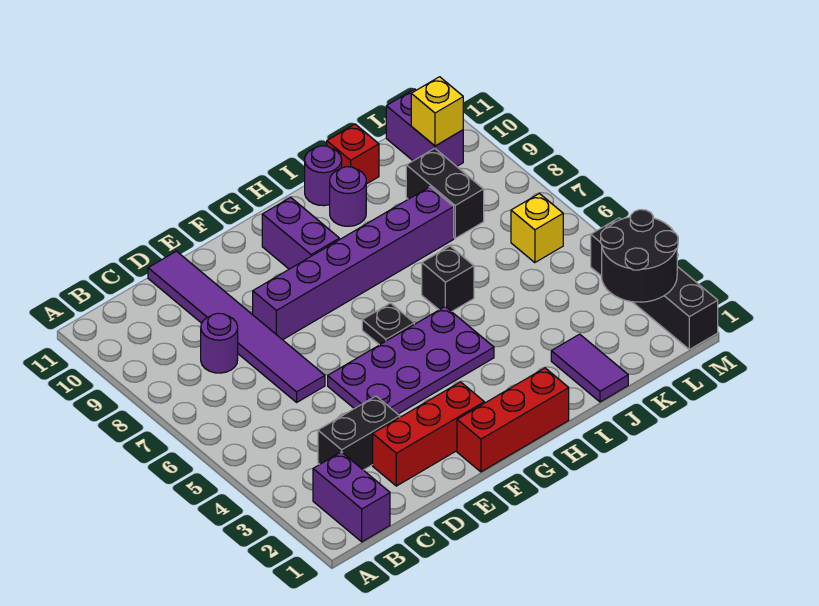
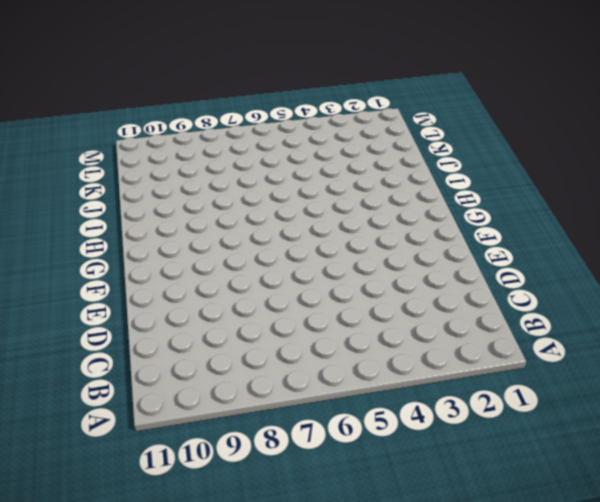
none -> purple 1x2 brick [313,452,390,542]
none -> black 1x2 brick [318,396,400,470]
none -> purple 1x1 round brick [201,313,238,373]

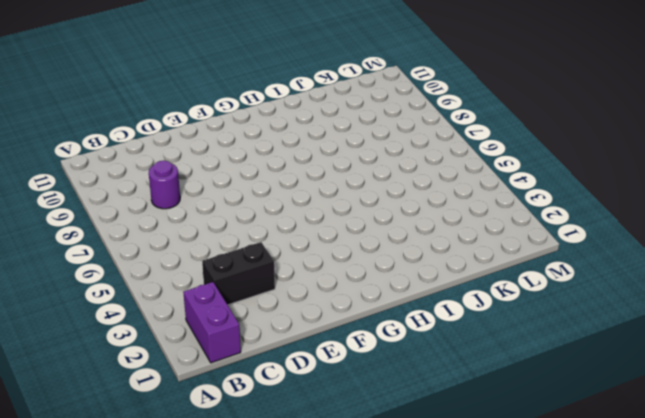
none -> red 1x3 brick [373,382,484,486]
none -> purple 1x6 tile [148,251,325,402]
none -> purple 2x4 plate [328,307,494,414]

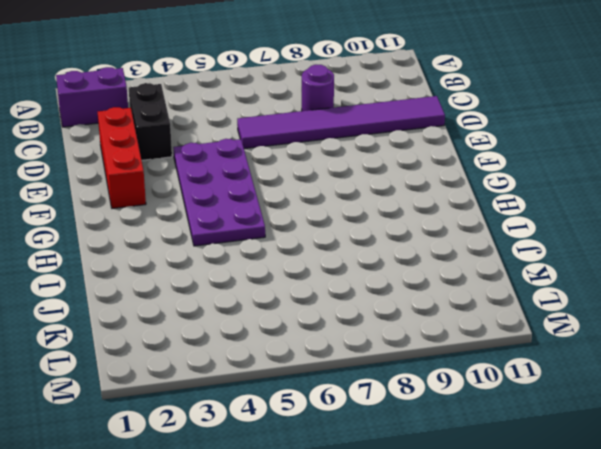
none -> purple 1x6 brick [253,187,454,340]
none -> red 1x3 brick [457,368,569,472]
none -> black 1x1 plate [362,303,414,345]

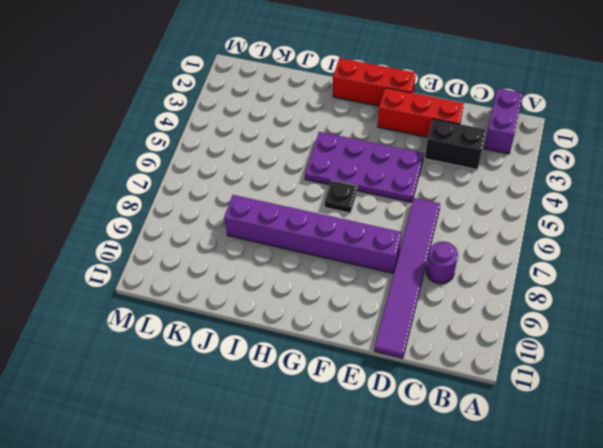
none -> purple 1x2 brick [262,197,339,269]
none -> black 1x1 brick [422,246,474,312]
none -> purple 1x1 round brick [330,167,366,226]

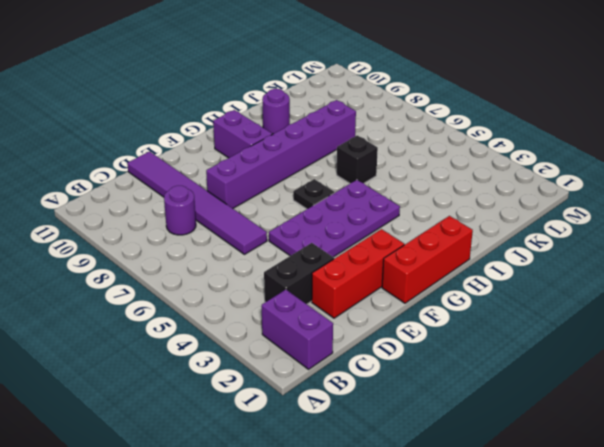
none -> purple 1x1 round brick [305,146,342,206]
none -> purple 1x2 tile [551,334,628,402]
none -> red 1x1 brick [327,124,379,184]

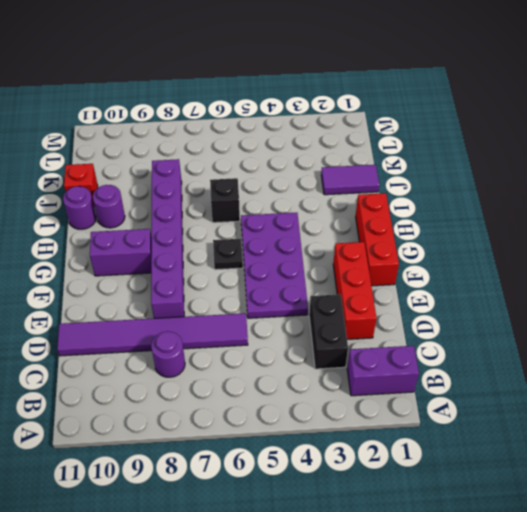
none -> black 1x2 brick [406,148,484,238]
none -> yellow 1x1 brick [511,194,563,263]
none -> purple 1x2 brick [386,89,463,166]

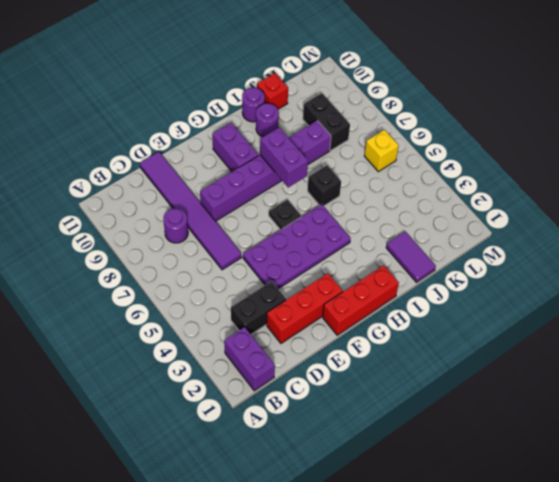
purple 1x2 brick [260,128,308,187] -> purple 1x2 brick moved to [386,89,463,166]
none -> black 1x4 brick [591,218,718,349]
none -> black 2x2 round brick [601,210,678,302]
none -> yellow 1x1 brick [411,77,463,146]

